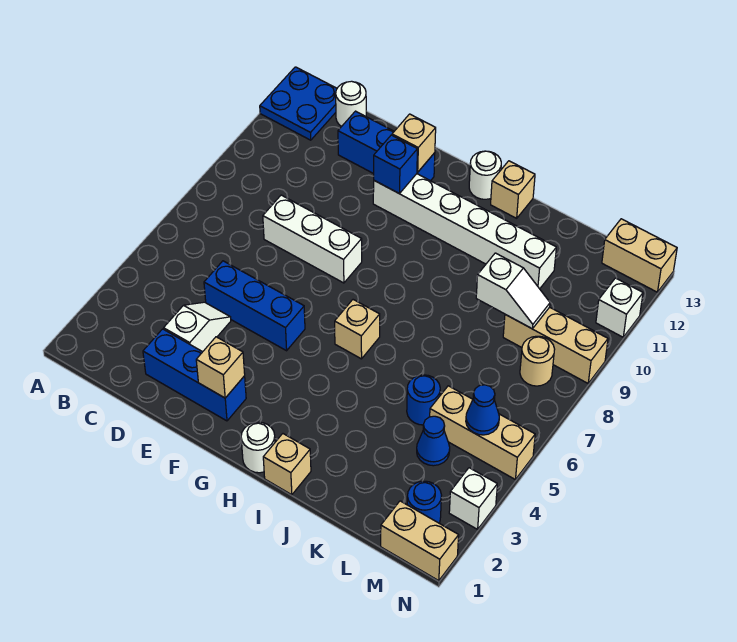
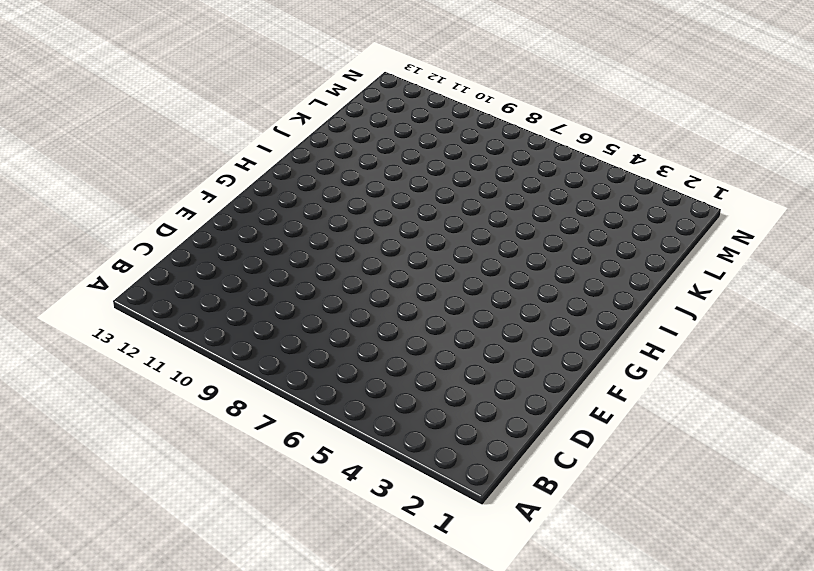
none -> blue 2x2 plate [260,67,337,140]
none -> white 1x1 round brick [336,81,366,126]
none -> blue 1x3 brick [143,329,246,421]

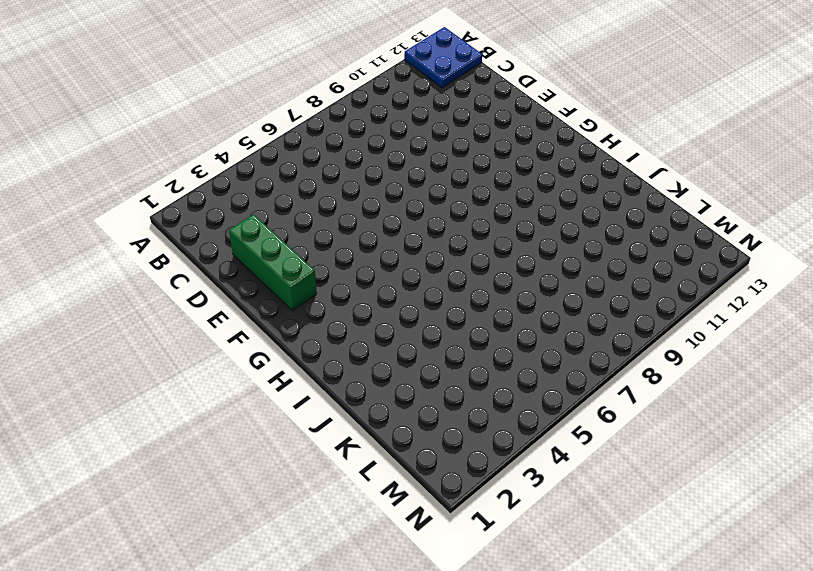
green 1x3 brick [229,214,317,310] -> blue 1x3 brick [143,329,246,421]
none -> white 1x1 round brick [336,81,366,126]
none -> white 1x2 slope [164,302,231,352]
none -> blue 1x3 brick [204,261,305,351]

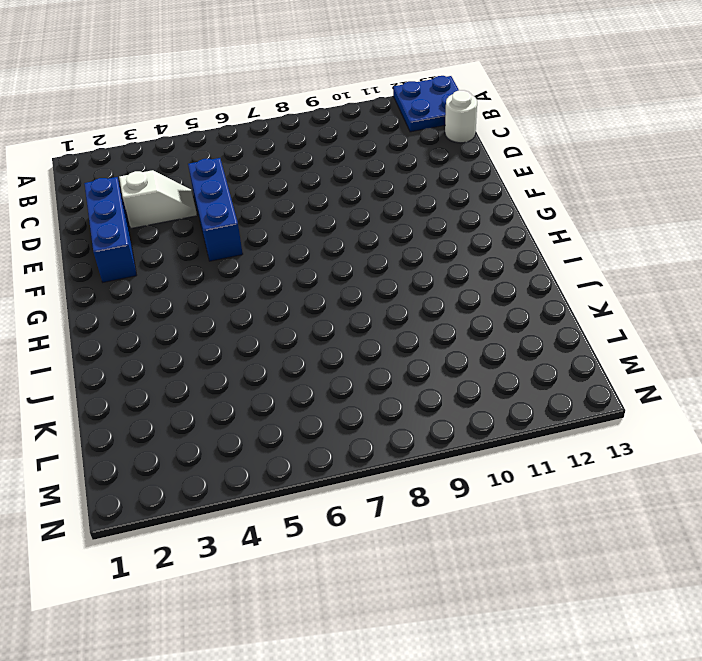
none -> white 1x3 brick [263,195,362,283]
none -> blue 1x3 brick [338,111,435,181]
none -> white 1x6 brick [373,174,556,289]

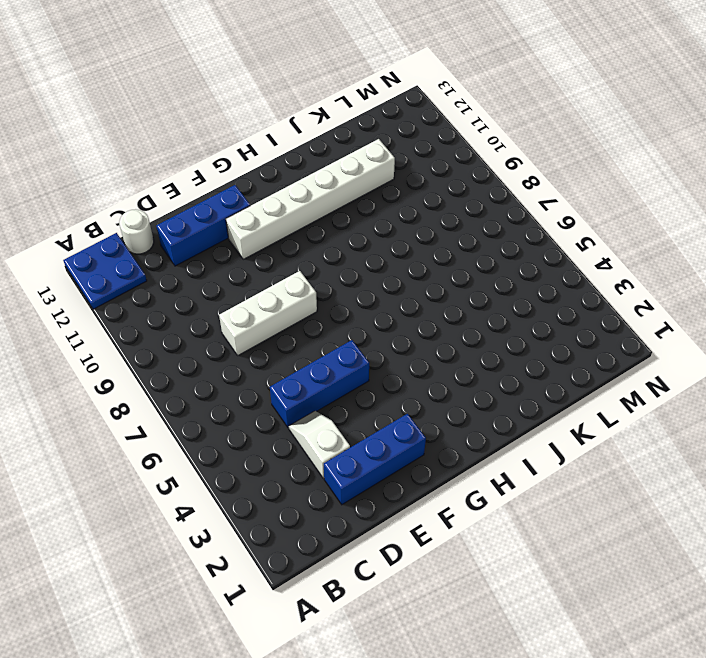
none -> white 1x1 round brick [241,422,275,473]
none -> tan 1x1 brick [335,300,380,359]
none -> white 1x1 round brick [469,151,501,199]

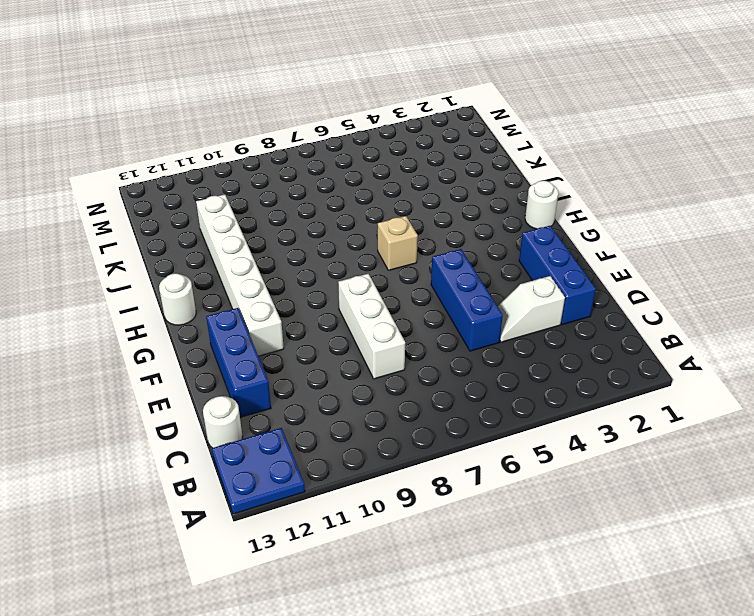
none -> tan 1x1 brick [263,434,311,495]
none -> tan 1x1 brick [491,161,535,218]
none -> blue 1x1 round brick [407,375,440,425]

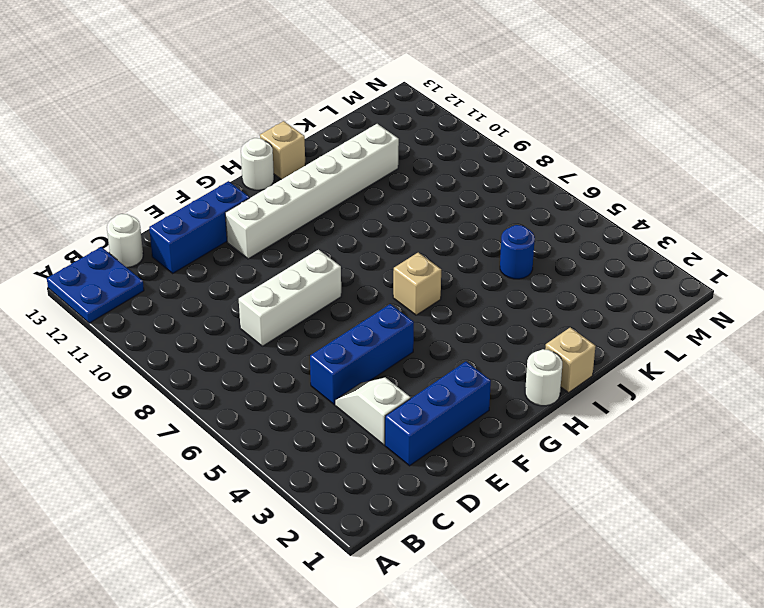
none -> blue 1x1 cone [417,416,450,466]
none -> tan 1x3 brick [430,386,535,480]
none -> tan 1x3 brick [503,307,608,383]

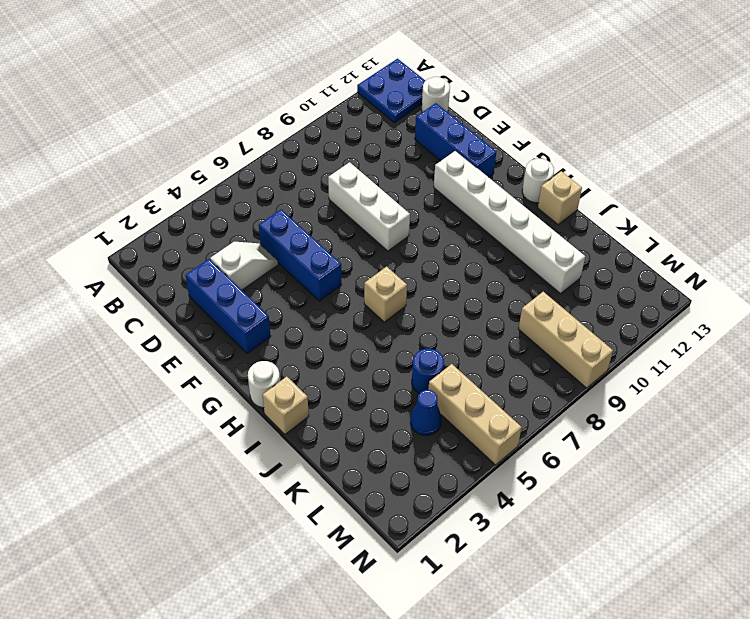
none -> tan 1x2 brick [381,501,459,581]
none -> blue 1x1 round brick [407,481,441,523]
none -> tan 1x1 round brick [520,336,555,386]

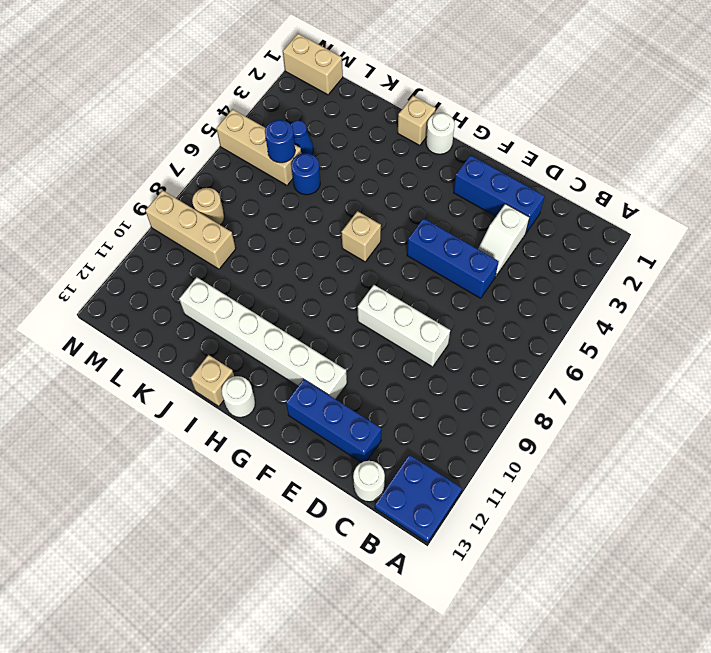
blue 1x1 round brick [265,120,295,163] -> blue 1x1 round brick moved to [407,481,441,523]
none -> tan 1x2 brick [602,219,677,292]
none -> white 1x1 brick [449,468,497,529]
none -> white 1x1 brick [596,278,643,337]

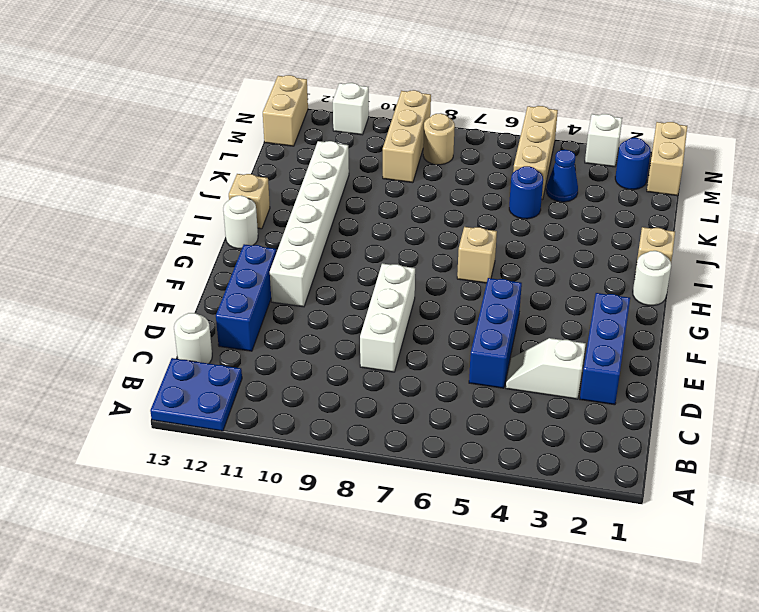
none -> tan 1x1 brick [196,337,245,398]
none -> blue 1x1 brick [374,135,417,194]
none -> tan 1x1 brick [392,114,436,172]

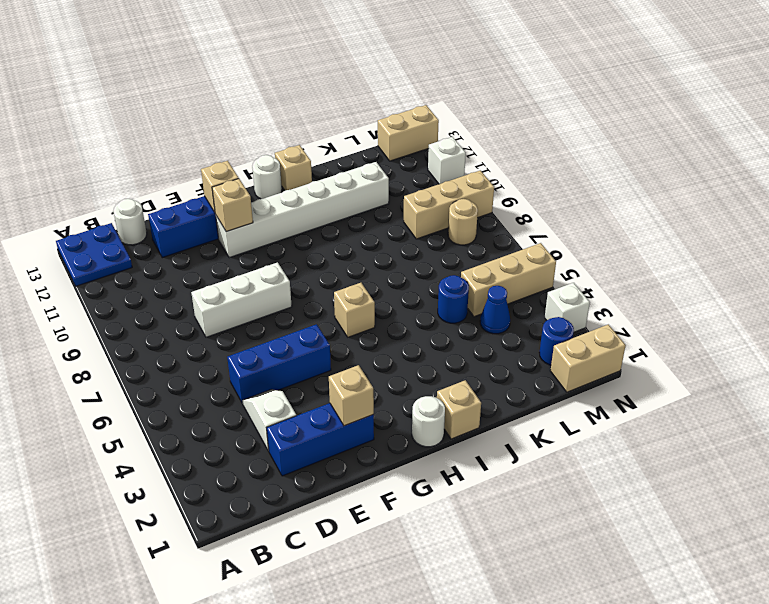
tan 1x1 brick [212,179,253,232] -> blue 1x1 brick [374,135,417,194]
none -> white 1x2 slope [476,253,550,329]
none -> blue 1x1 cone [466,385,499,435]

